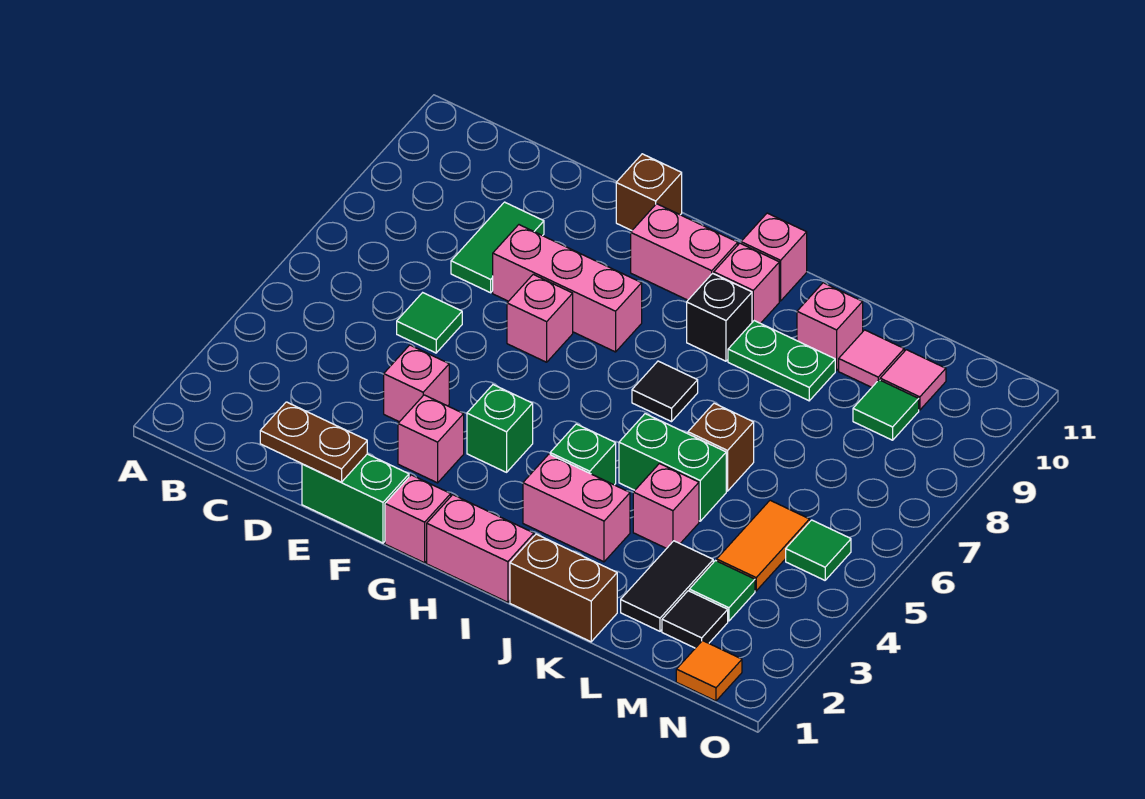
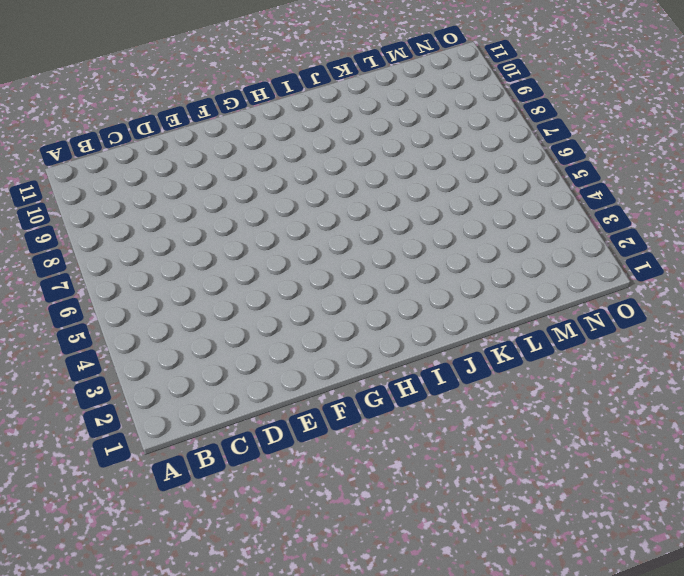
none -> green 1x1 tile [397,293,462,353]
none -> green 1x2 tile [451,202,544,293]
none -> green 1x2 brick [302,454,409,543]
none -> pink 1x1 brick [384,345,449,422]

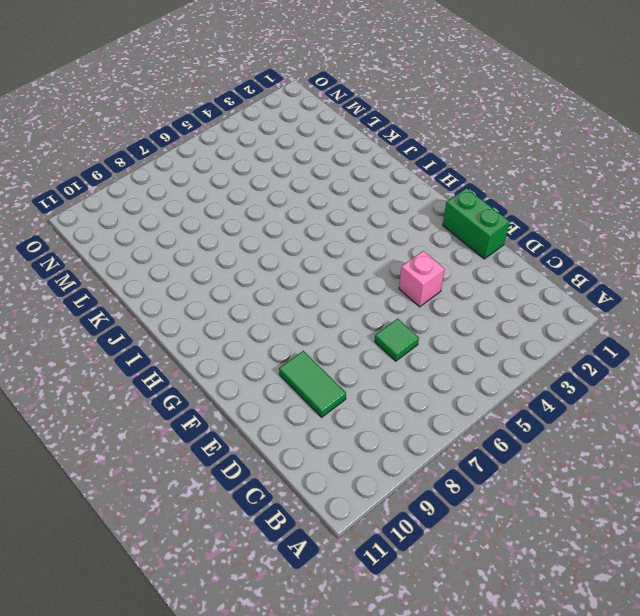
green 1x2 tile [279,351,346,417] -> green 1x2 tile turned to [451,202,544,293]
none -> pink 1x3 brick [493,225,642,352]
none -> pink 1x1 brick [398,395,464,483]
none -> pink 1x1 brick [507,274,573,362]
none -> brown 1x1 brick [616,154,682,230]

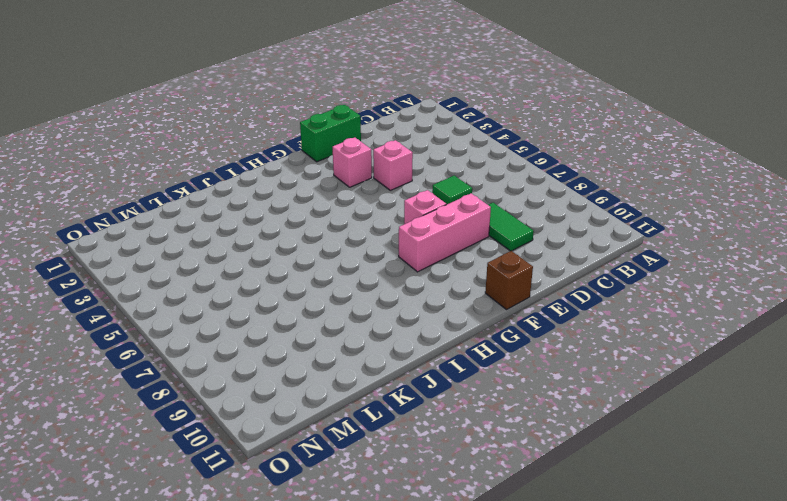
none -> pink 1x1 brick [385,475,451,563]
none -> green 1x1 brick [467,385,533,472]
none -> pink 1x2 brick [631,204,738,300]
none -> pink 1x2 brick [427,495,534,602]

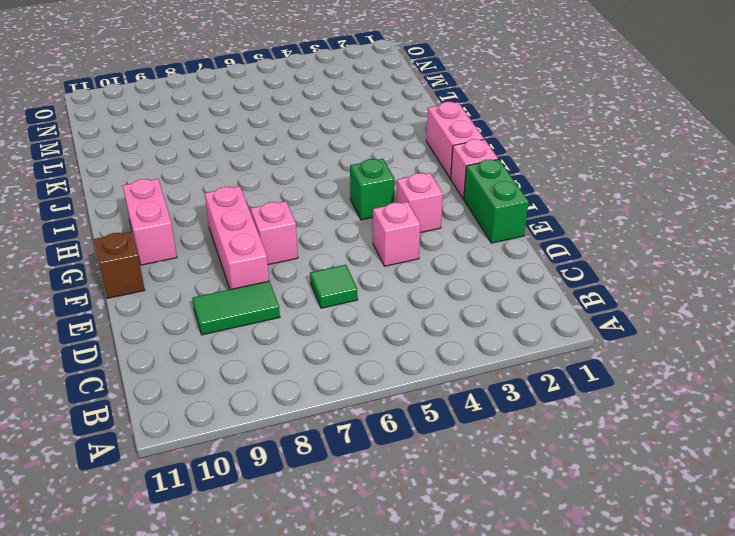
none -> pink 1x2 brick [523,454,630,562]
none -> green 1x1 brick [550,424,616,485]
none -> black 1x1 tile [632,361,698,422]
none -> black 1x1 brick [687,273,752,361]

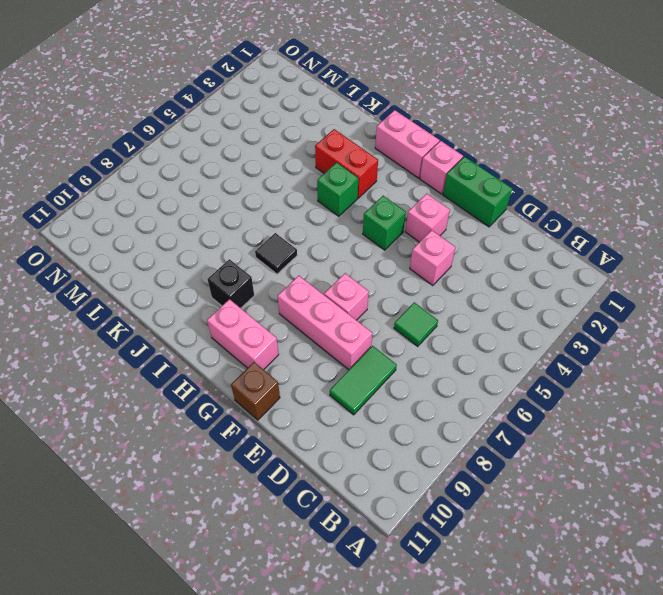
red 1x2 brick [315,129,378,198] -> pink 1x2 brick [523,454,630,562]
none -> pink 1x1 brick [714,243,779,323]
none -> pink 1x1 brick [741,213,807,301]
none -> brown 1x2 brick [510,534,617,642]
none -> green 1x2 brick [619,414,726,521]

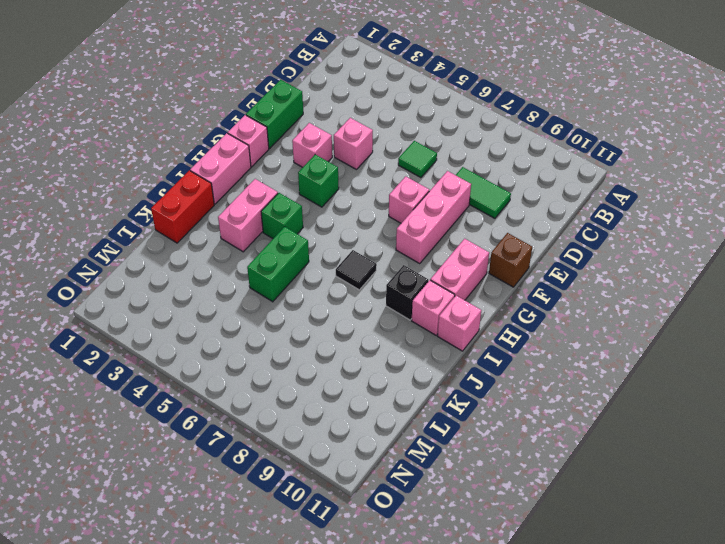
red 1x2 brick [151,171,214,243] -> brown 1x2 brick [510,534,617,642]
none -> green 1x2 plate [728,321,835,401]
none -> pink 1x1 brick [633,464,699,549]
none -> brown 1x1 brick [688,403,754,491]
none -> pink 1x1 brick [797,283,863,371]

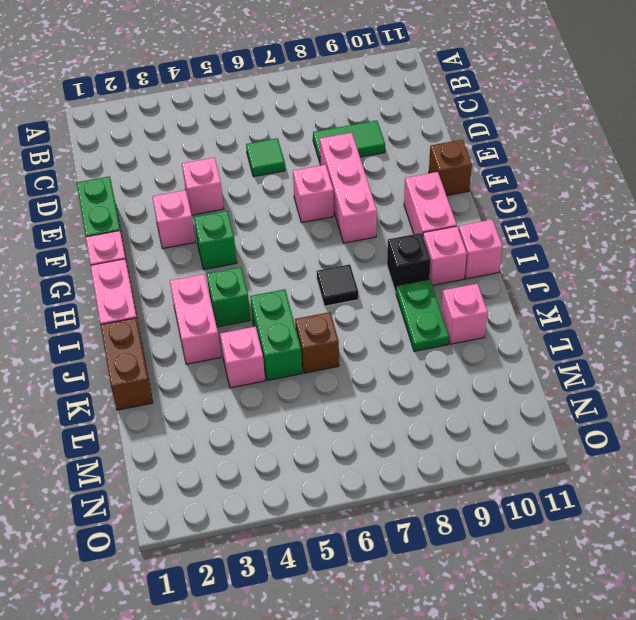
none -> black 1x2 tile [621,541,713,631]
none -> pink 1x1 tile [839,330,904,387]
none -> black 1x1 tile [662,591,728,648]
none -> green 1x1 tile [689,561,755,621]

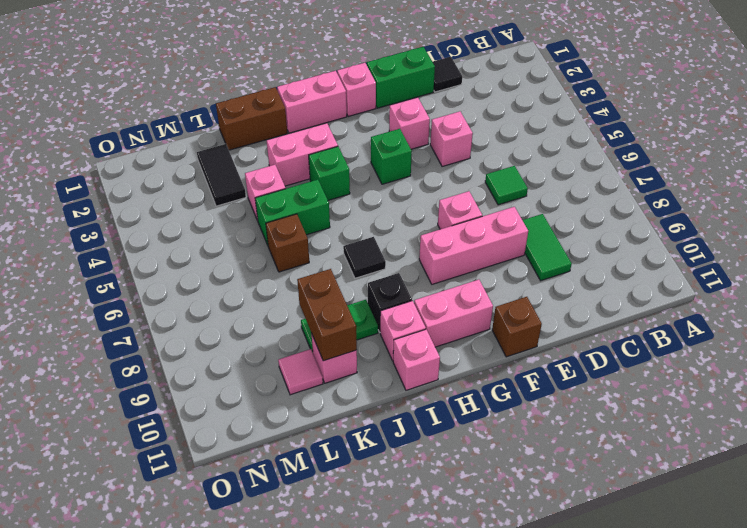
black 1x1 tile [433,57,462,92] -> black 1x1 tile moved to [662,591,728,648]
brown 1x2 brick [297,269,357,361] -> none
none -> green 1x1 tile [689,561,755,621]
none -> orange 1x2 tile [717,500,810,591]
none -> green 1x1 tile [853,380,919,440]
none -> pink 1x1 tile [880,350,946,410]

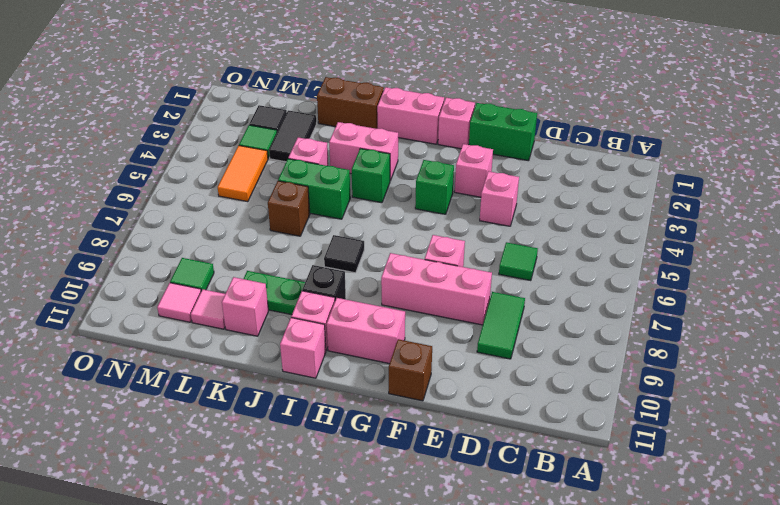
none -> orange 1x1 tile [676,641,742,701]
none -> green 1x1 tile [786,520,851,580]
none -> brown 1x2 plate [260,402,367,482]

